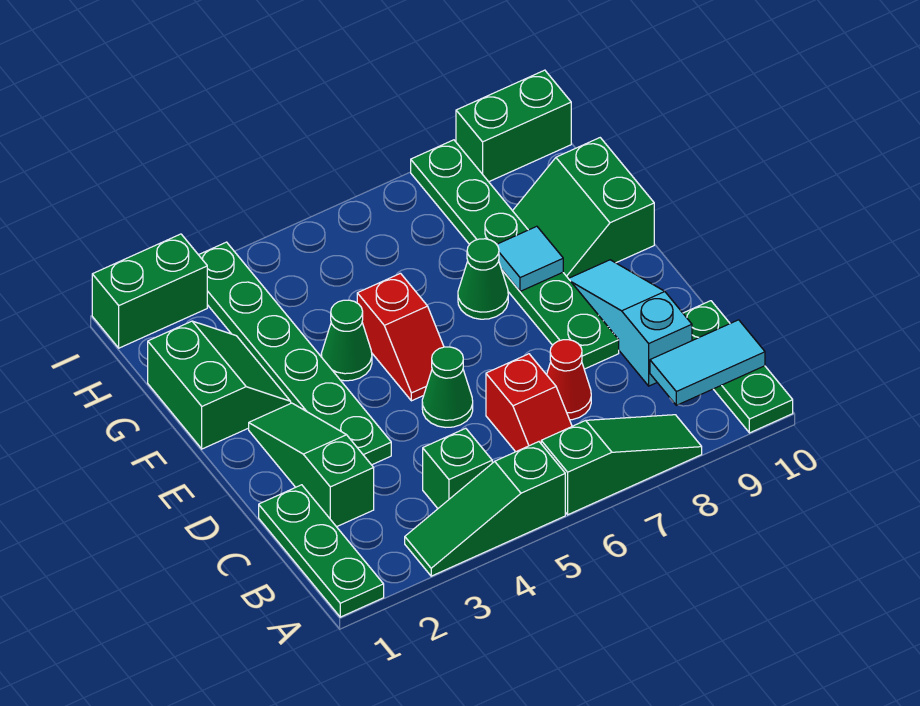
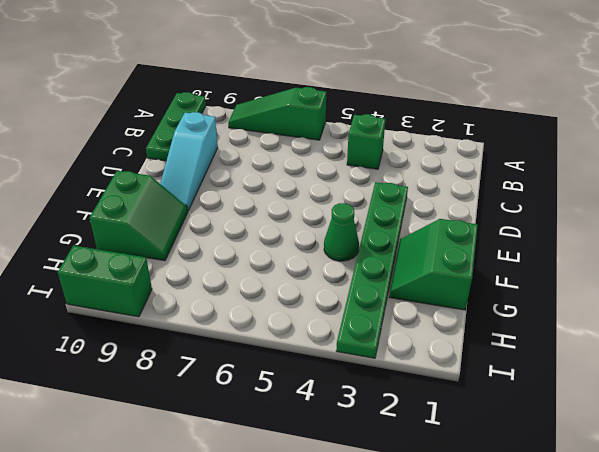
none -> green 1x3 plate [259,485,384,617]
none -> green 1x3 slope [405,442,565,576]
none -> red 1x2 slope [486,354,572,452]

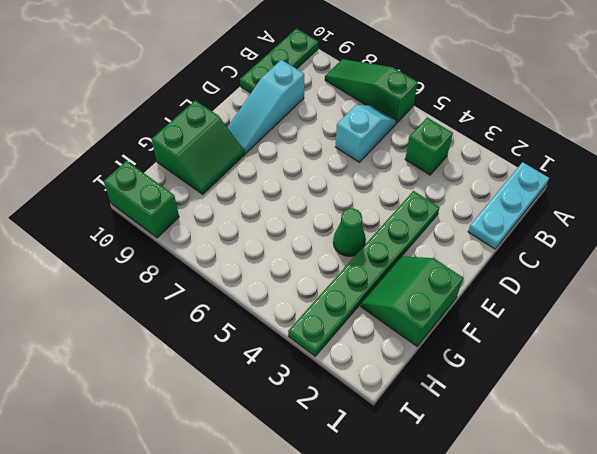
cyan 1x3 plate [468,162,549,249] -> green 1x3 plate [259,485,384,617]
cyan 1x2 slope [336,105,396,162] -> red 1x2 slope [486,354,572,452]
none -> green 1x3 slope [405,442,565,576]
none -> green 1x3 slope [249,403,374,527]
none -> red 1x1 cone [547,340,591,420]

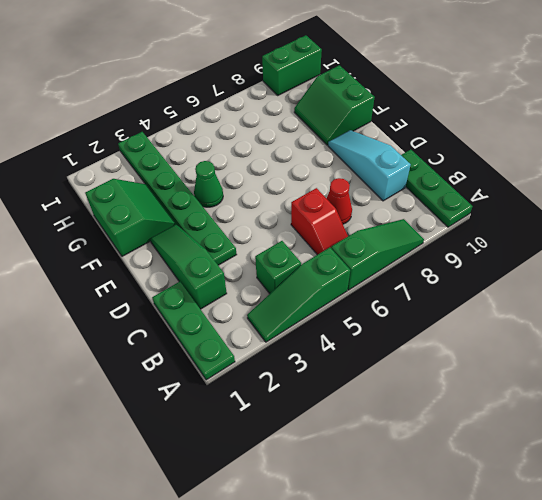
none -> green 1x1 cone [422,347,473,427]
none -> green 1x6 plate [411,140,619,369]
none -> red 1x2 slope [357,273,444,401]

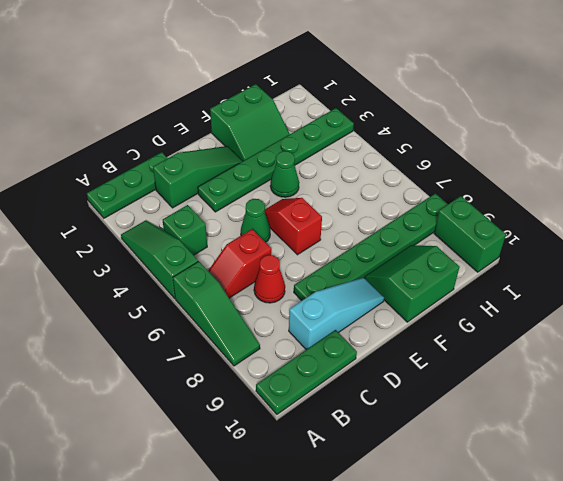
red 1x2 slope [265,198,322,255] -> red 1x2 slope turned to [357,273,444,401]
none -> green 1x1 cone [458,239,508,319]
none -> green 1x2 brick [92,234,207,348]
none -> cyan 1x2 tile [650,320,765,405]

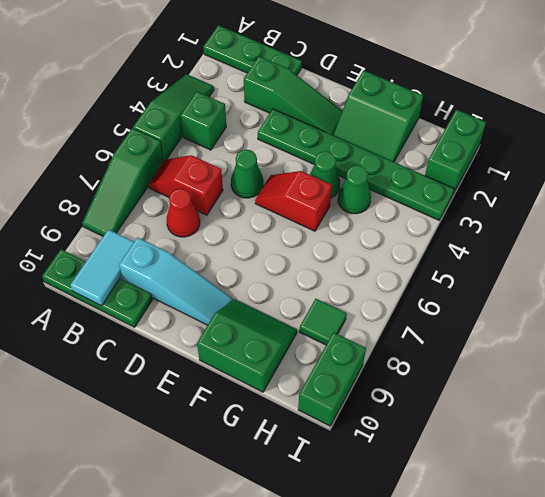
green 1x1 cone [338,165,371,214] -> green 1x1 cone moved to [458,239,508,319]
green 1x1 tile [299,299,347,345] -> green 1x6 plate [411,140,619,369]
none -> cyan 1x1 tile [497,226,563,291]

